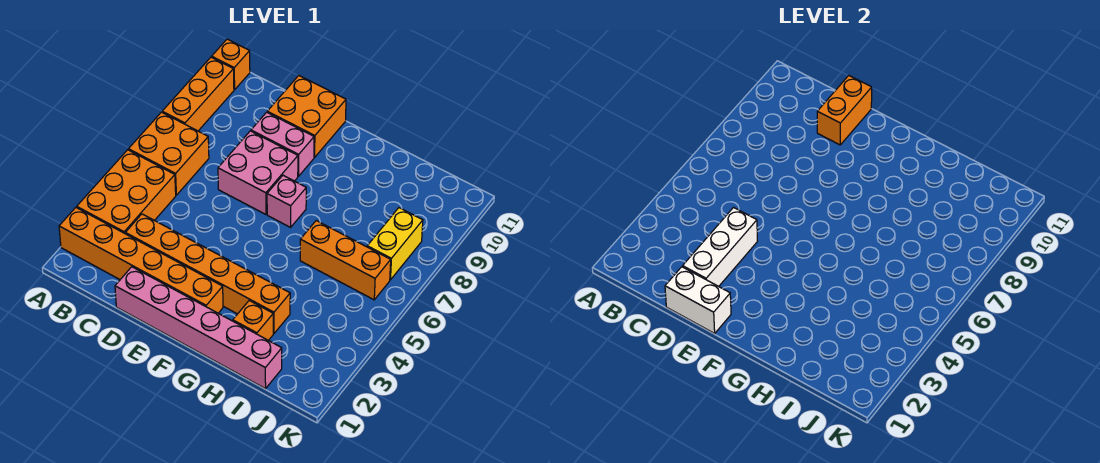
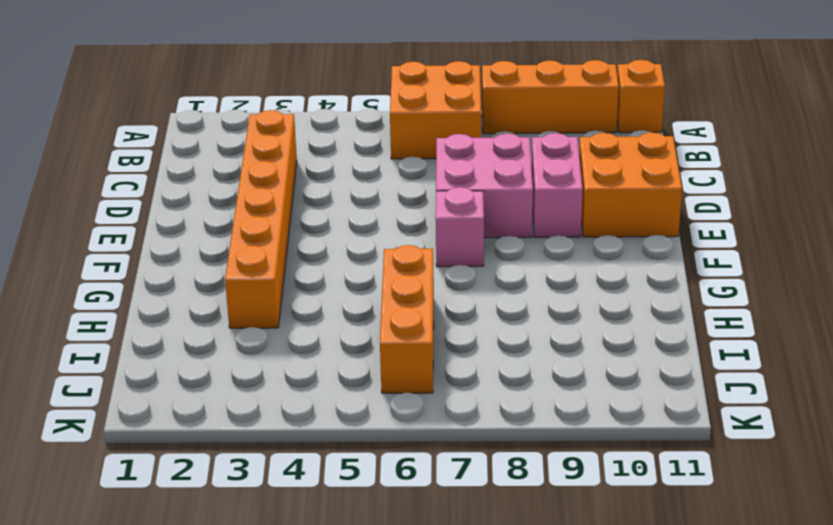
none -> orange 1x6 brick [59,207,223,313]
none -> orange 2x3 brick [77,150,176,233]
none -> pink 1x6 brick [115,267,282,389]

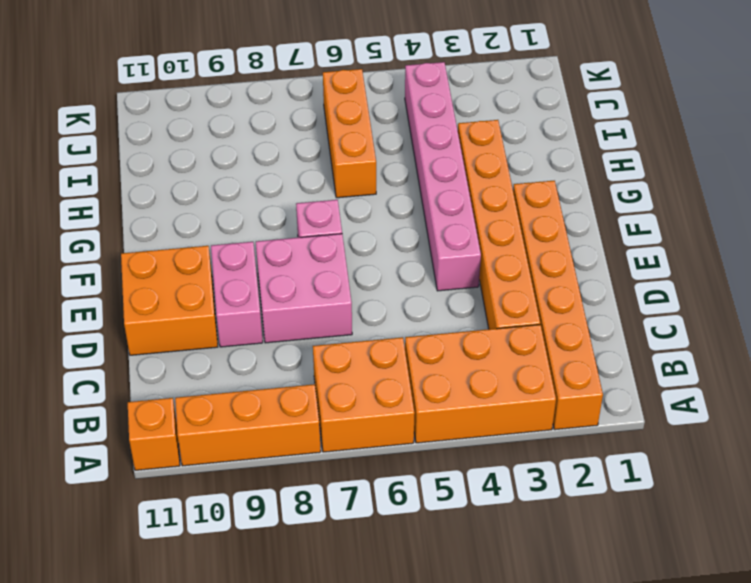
pink 1x6 brick [405,62,481,291] -> pink 1x6 brick moved to [115,267,282,389]
none -> orange 1x1 brick [233,301,273,340]
none -> yellow 1x2 brick [367,208,423,280]
none -> white 1x2 brick [665,267,731,333]

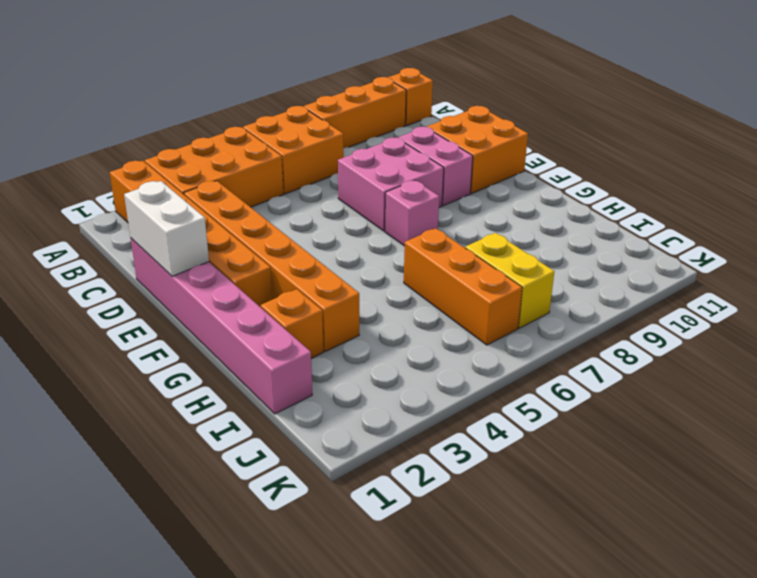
yellow 1x2 brick [465,233,554,328] -> yellow 1x2 brick turned to [367,208,423,280]
none -> white 1x3 brick [683,208,758,286]
none -> orange 1x2 brick [817,76,872,145]

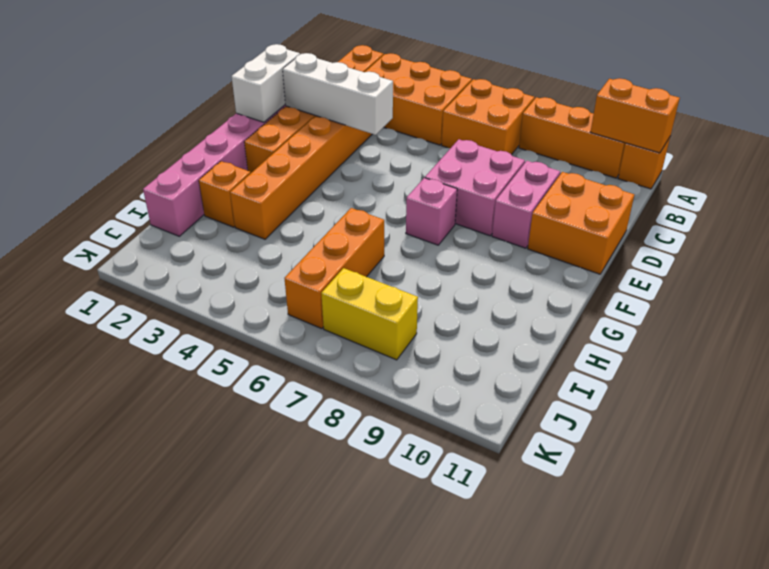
orange 1x2 brick [591,78,680,153] -> orange 1x2 brick moved to [817,76,872,145]

